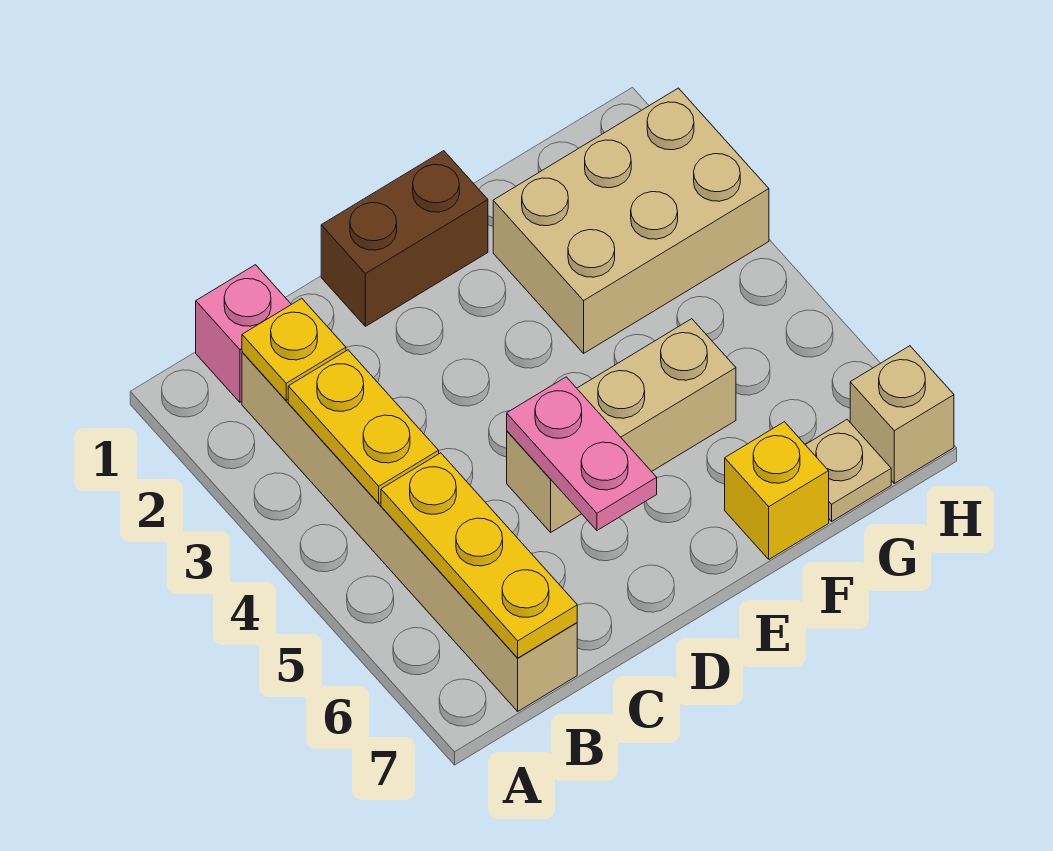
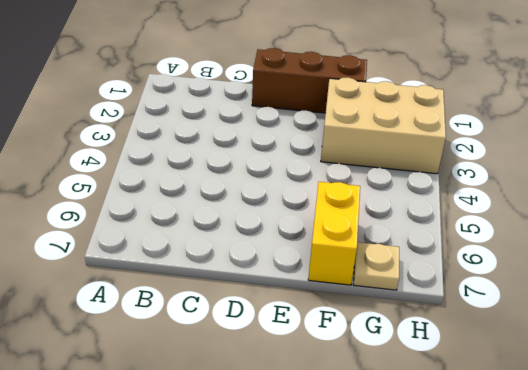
brown 1x3 brick [252,48,367,113] -> brown 1x2 brick [321,151,488,326]
yellow 1x2 brick [308,182,360,285] -> yellow 1x1 brick [725,422,829,559]
none -> pink 1x1 brick [196,265,291,402]
none -> tan 1x6 brick [242,352,577,711]
none -> tan 1x3 brick [507,319,736,532]

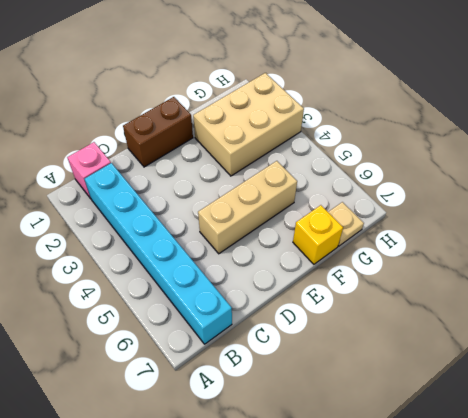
cyan 1x6 brick [85,163,232,344] -> tan 1x6 brick [242,352,577,711]
none -> tan 1x1 brick [850,346,954,483]
none -> yellow 1x1 plate [242,298,346,400]
none -> yellow 1x2 plate [288,350,439,503]

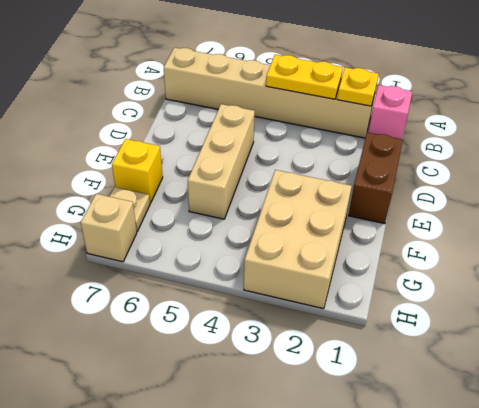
none -> yellow 1x3 plate [381,453,577,658]
none -> pink 1x2 plate [507,377,657,530]

